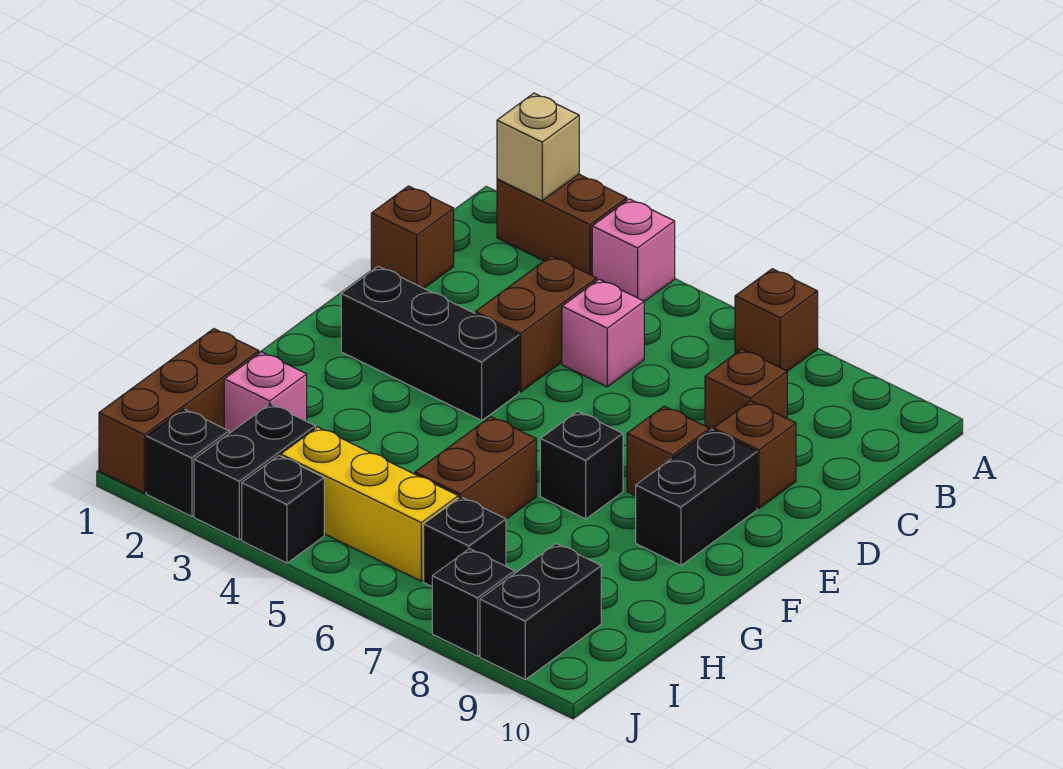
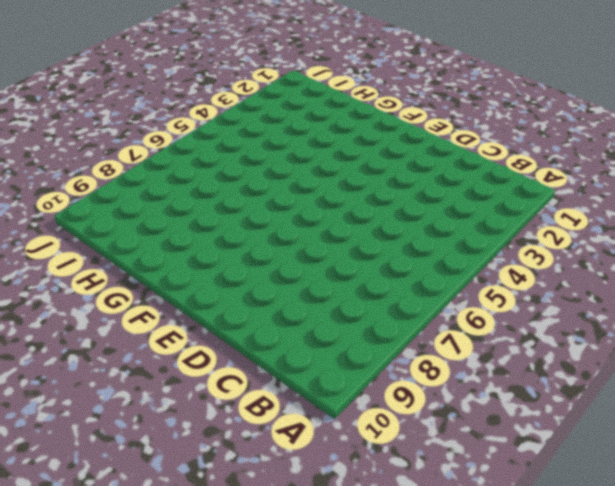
none -> brown 1x2 brick [497,174,627,275]
none -> pink 1x1 brick [592,199,675,302]
none -> brown 1x1 brick [735,269,818,371]

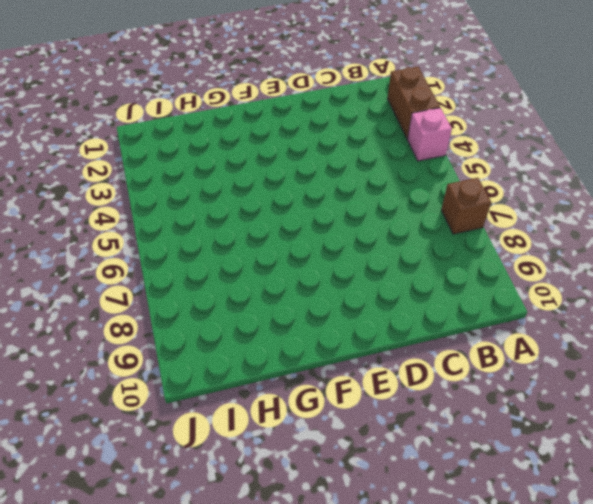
none -> brown 1x1 brick [371,186,454,288]
none -> brown 1x2 brick [475,256,597,392]
none -> pink 1x1 brick [562,279,644,387]

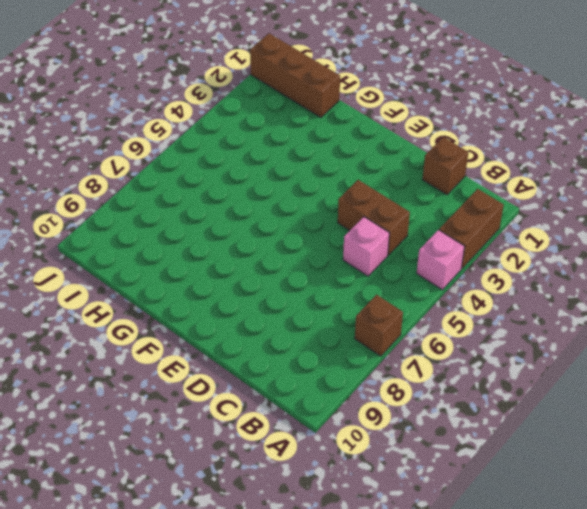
none -> brown 1x1 brick [705,349,787,431]
none -> brown 1x1 brick [714,401,796,508]
none -> black 1x3 brick [341,266,519,420]

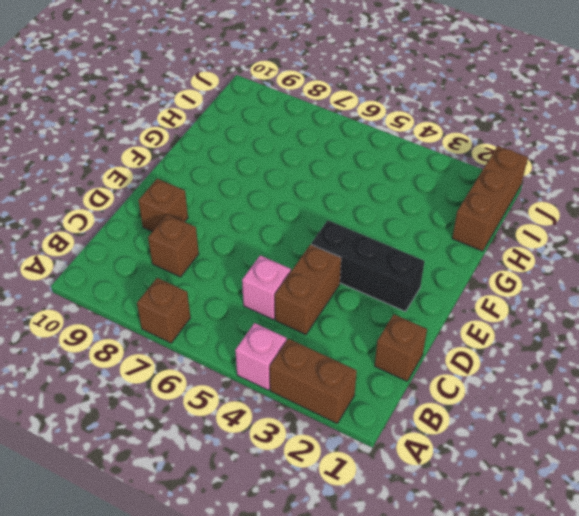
none -> brown 1x1 brick [627,406,709,496]
none -> black 1x2 brick [636,430,757,565]
none -> black 1x1 brick [540,411,623,519]

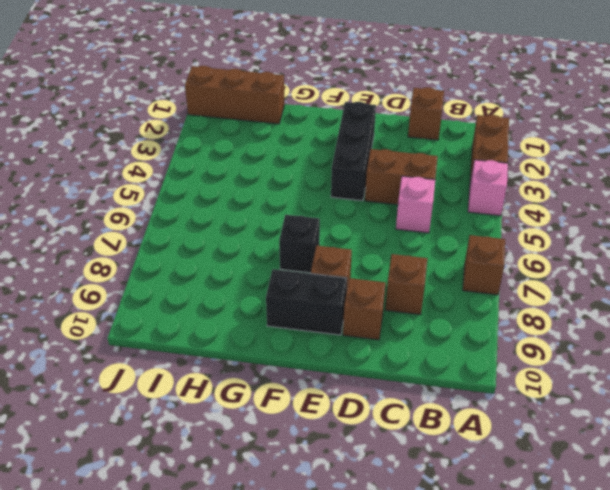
none -> brown 1x2 brick [415,417,536,519]
none -> pink 1x1 brick [224,352,307,433]
none -> black 1x2 brick [194,404,315,540]

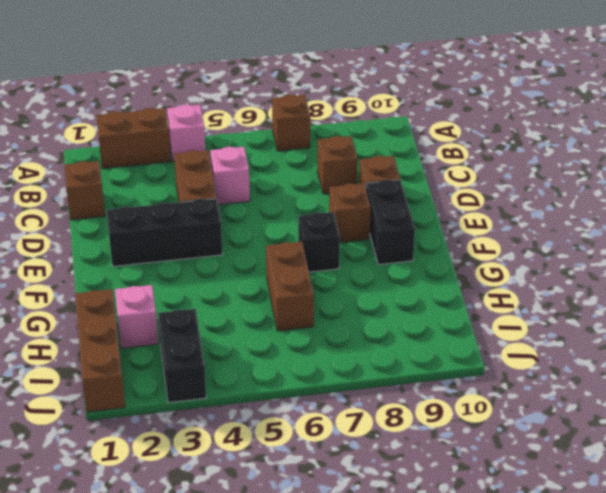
none -> yellow 1x3 brick [281,427,458,581]
none -> black 1x1 brick [424,497,506,586]
none -> black 1x2 brick [480,544,601,679]

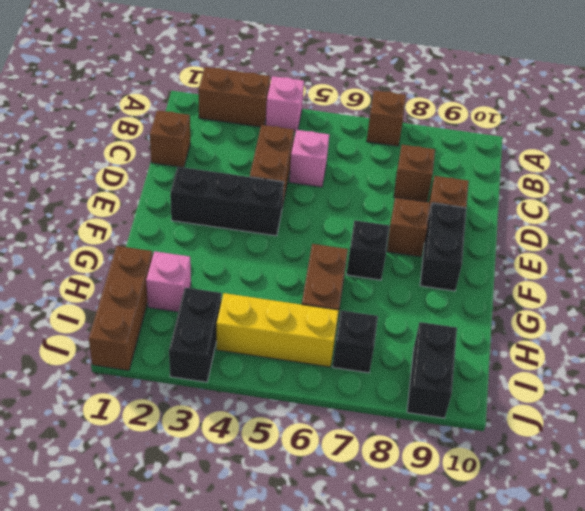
none -> black 1x1 brick [146,409,229,517]
none -> black 1x1 brick [242,456,324,563]
none -> black 1x1 brick [432,549,515,656]

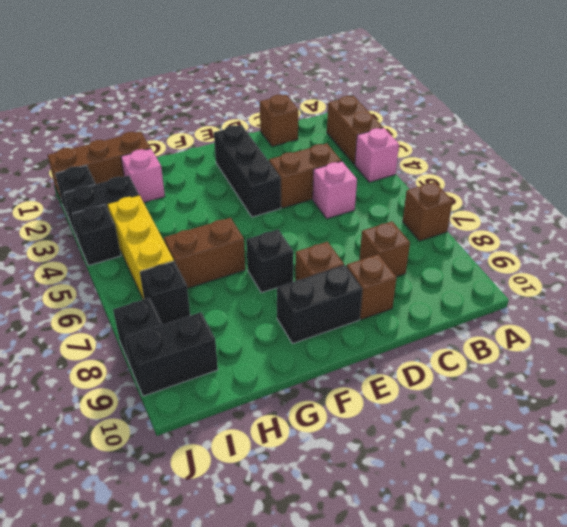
none -> tan 1x1 brick [497,93,579,201]

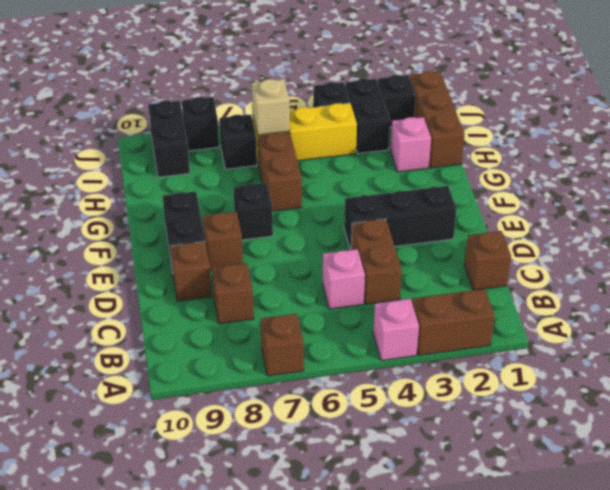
tan 1x1 brick [252,79,290,135] -> tan 1x1 brick moved to [497,93,579,201]

